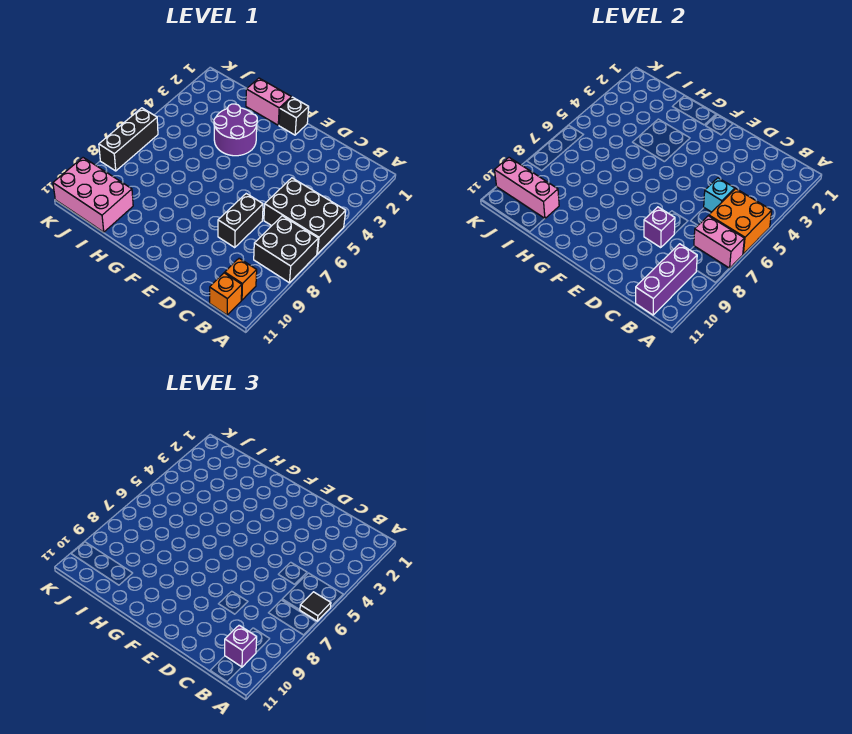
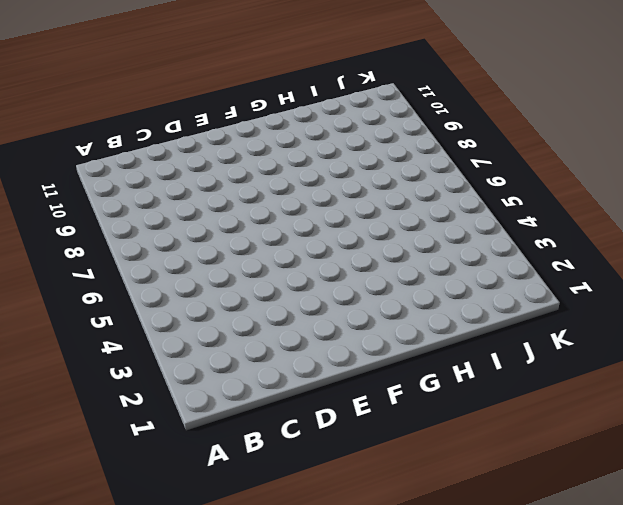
none -> black 2x3 brick [264,178,346,254]
none -> black 2x2 brick [254,216,318,283]
none -> orange 1x1 brick [225,258,257,300]

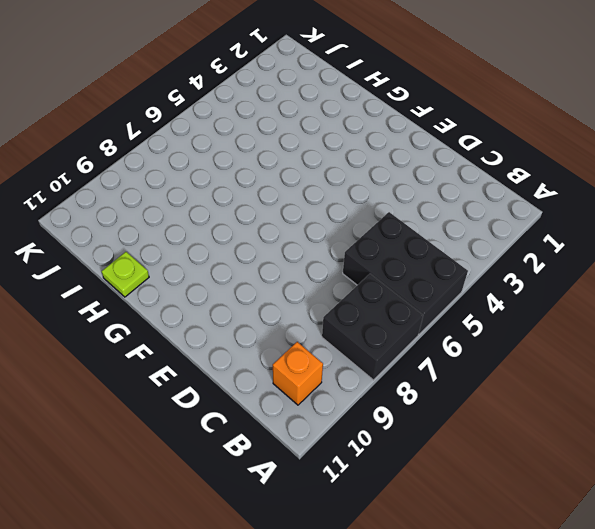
lime 1x1 plate [102,252,149,297] -> none
none -> orange 1x1 brick [210,273,242,315]
none -> black 1x2 brick [218,194,263,248]
none -> black 1x1 brick [279,97,309,135]

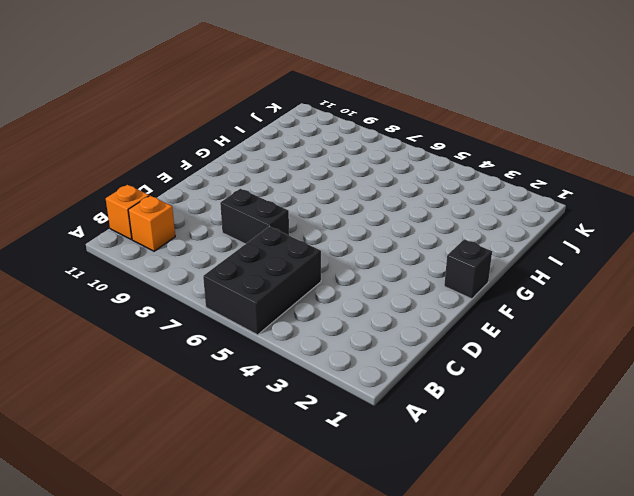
none -> black 2x2 brick [254,216,318,283]
none -> pink 1x2 brick [246,78,292,125]
none -> purple 2x2 round brick [214,104,257,156]

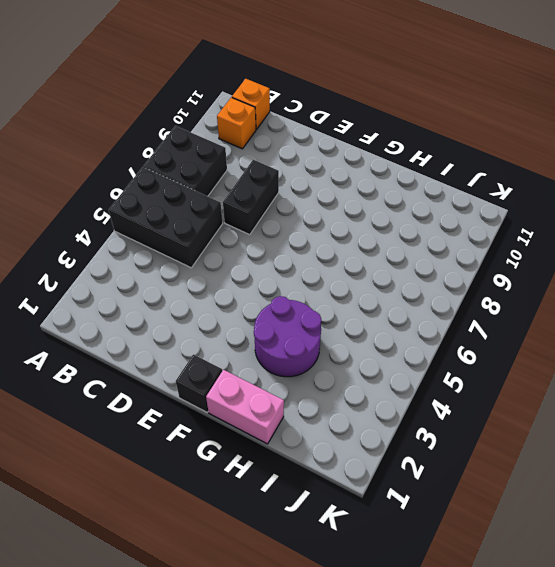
none -> pink 2x3 brick [53,158,133,232]
none -> black 1x3 brick [99,108,158,171]
none -> orange 2x2 brick [709,189,772,254]

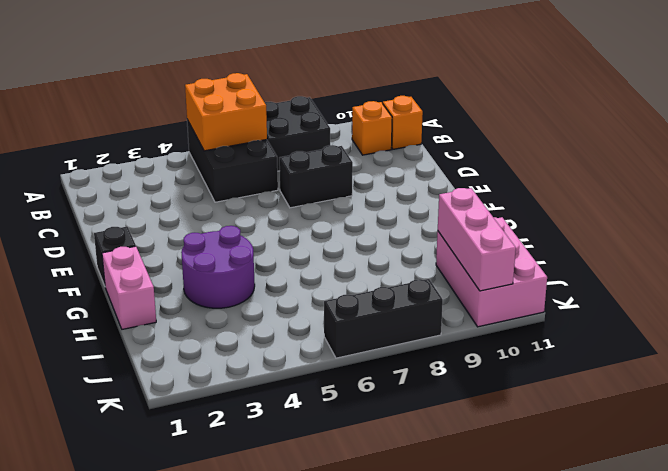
none -> pink 1x2 brick [694,216,744,268]
none -> purple 1x3 brick [636,244,697,315]
none -> cyan 1x1 brick [704,178,735,212]

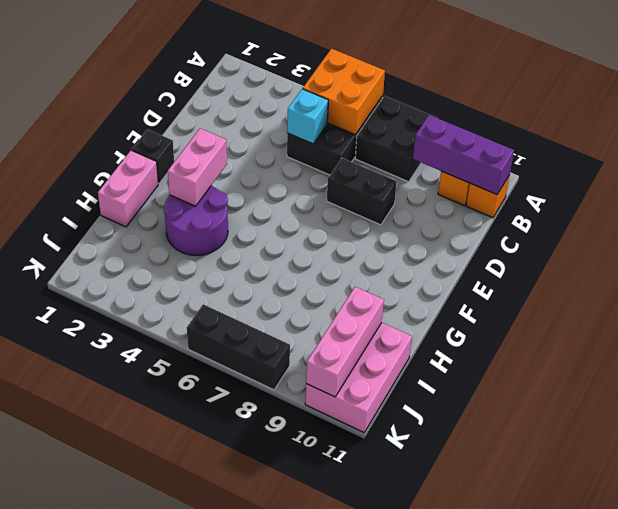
pink 1x2 brick [168,128,227,206] -> pink 1x2 brick moved to [694,216,744,268]
none -> purple 1x1 brick [644,207,675,248]
none -> black 1x1 tile [300,592,331,621]
none -> purple 1x1 brick [225,625,257,667]

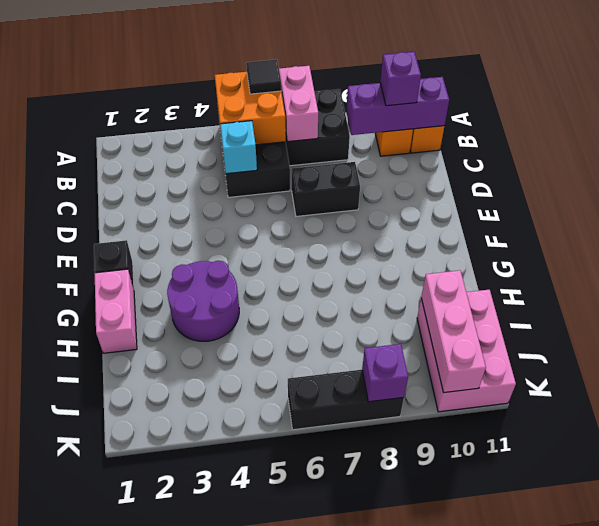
purple 1x1 brick [362,344,408,402] -> purple 1x1 brick moved to [644,207,675,248]

